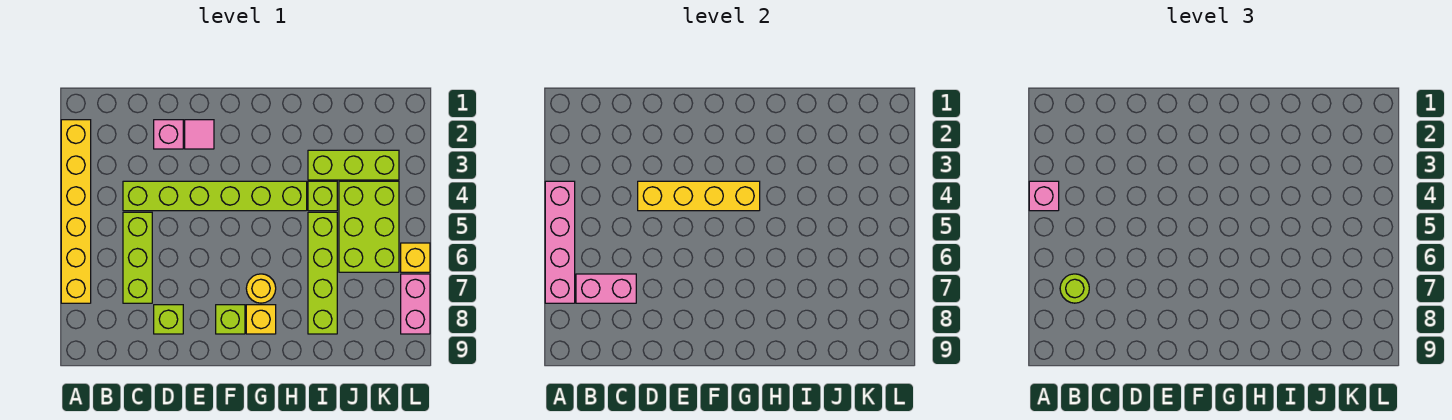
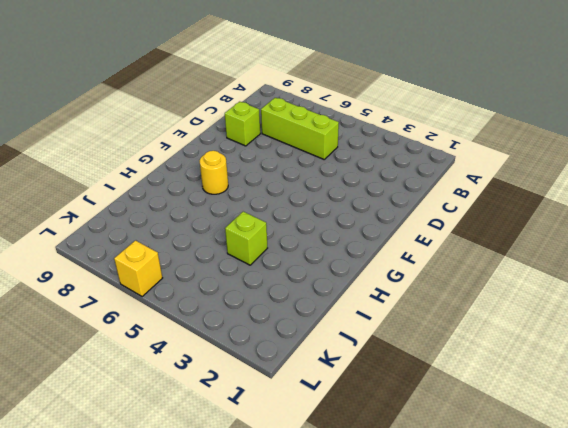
none -> yellow 1x6 brick [61,120,91,303]
none -> lime 1x6 brick [123,181,307,211]
none -> pink 1x1 brick [154,120,183,149]

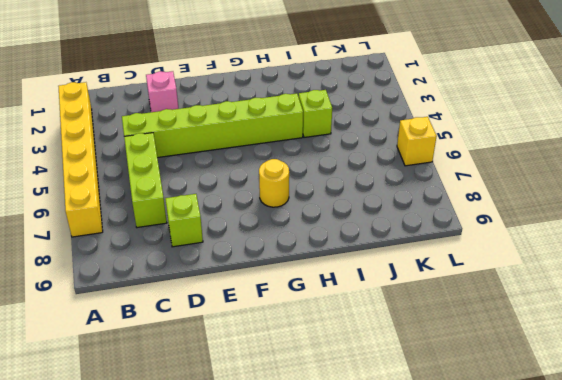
none -> pink 1x1 tile [185,120,214,149]
none -> lime 1x1 brick [216,305,245,334]
none -> yellow 1x1 brick [246,305,276,334]

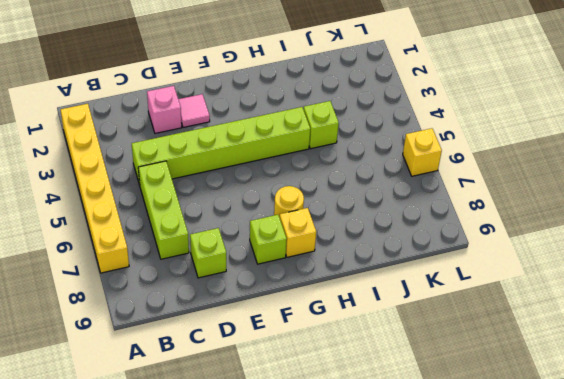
none -> lime 1x3 brick [308,150,399,180]
none -> lime 1x4 brick [308,212,337,334]
none -> lime 2x3 brick [339,181,399,272]

